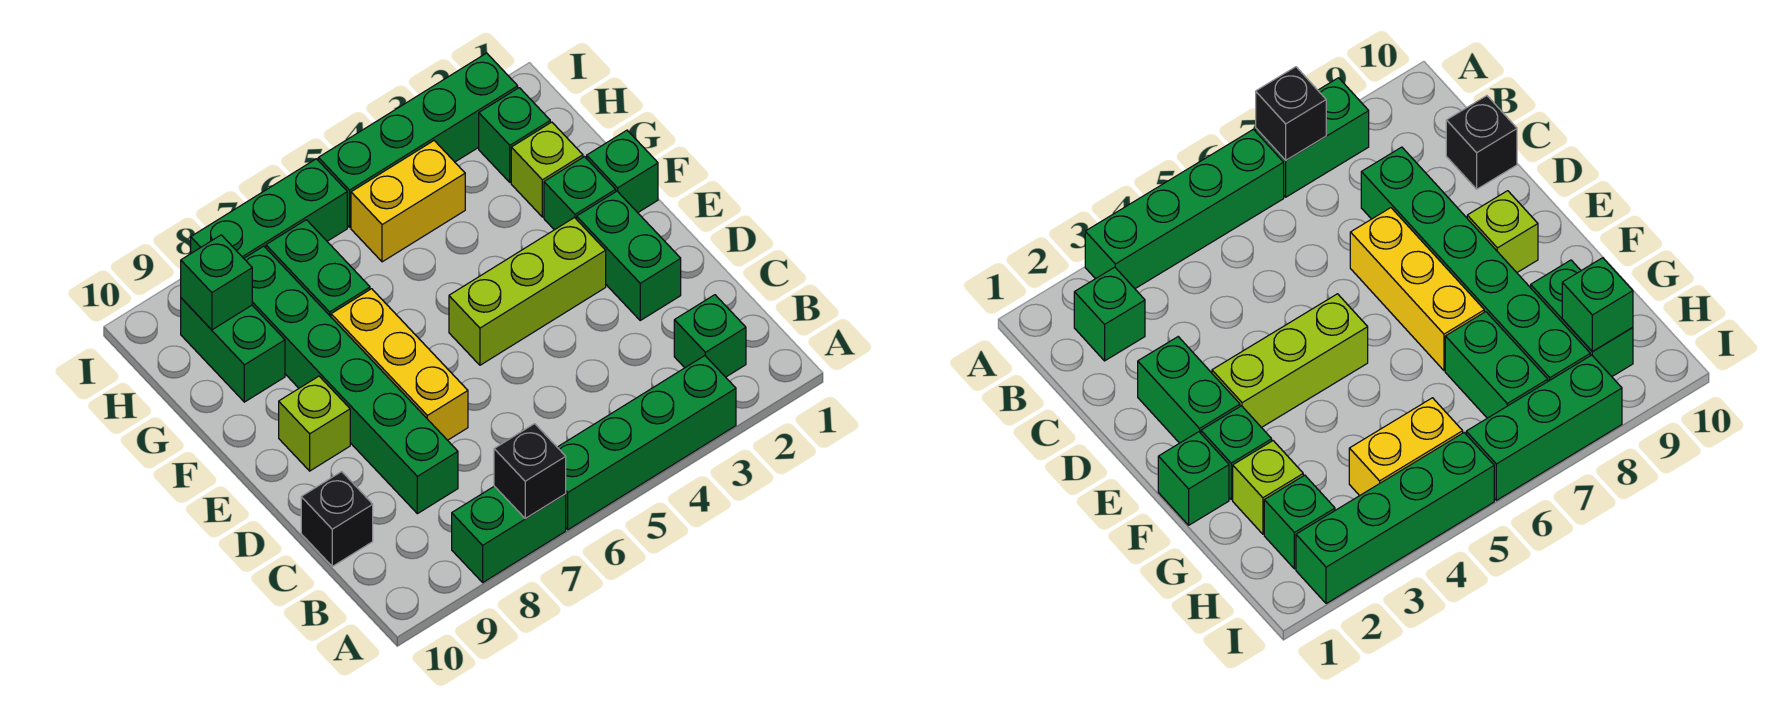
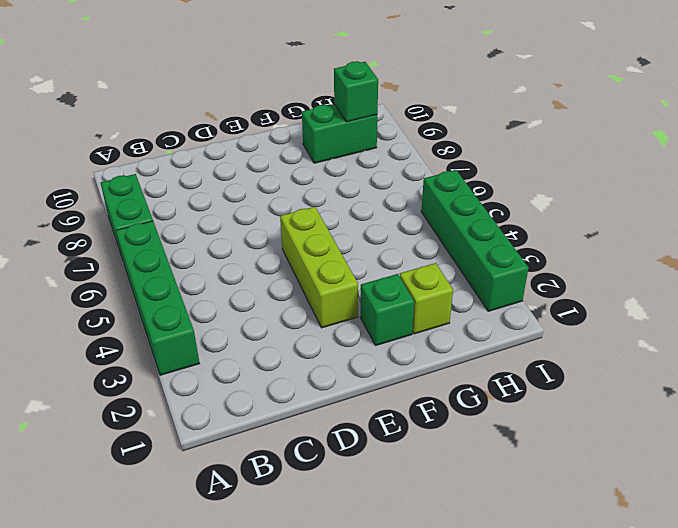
none -> green 1x1 brick [674,295,746,377]
none -> green 1x6 brick [244,246,458,514]
none -> black 1x1 brick [301,472,373,566]

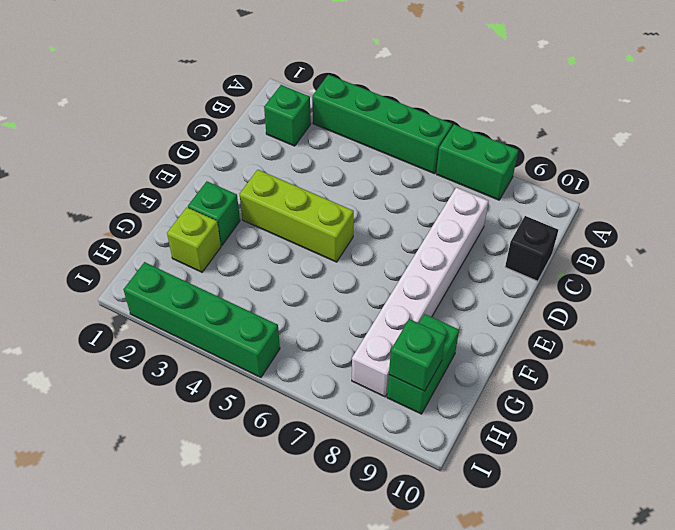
white 1x6 brick [352,187,488,397] -> green 1x6 brick [244,246,458,514]
none -> green 1x2 brick [577,191,681,320]
none -> yellow 1x3 brick [331,289,468,440]
none -> lime 1x1 brick [279,376,350,471]

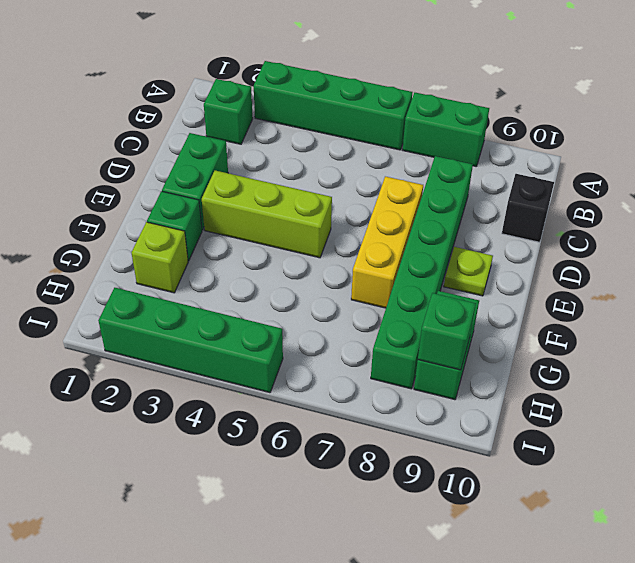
lime 1x1 plate [444,247,493,296] -> lime 1x1 brick [279,376,350,471]
none -> green 1x1 brick [587,130,658,213]
none -> green 1x2 brick [266,220,370,317]
none -> green 1x1 brick [479,88,550,182]

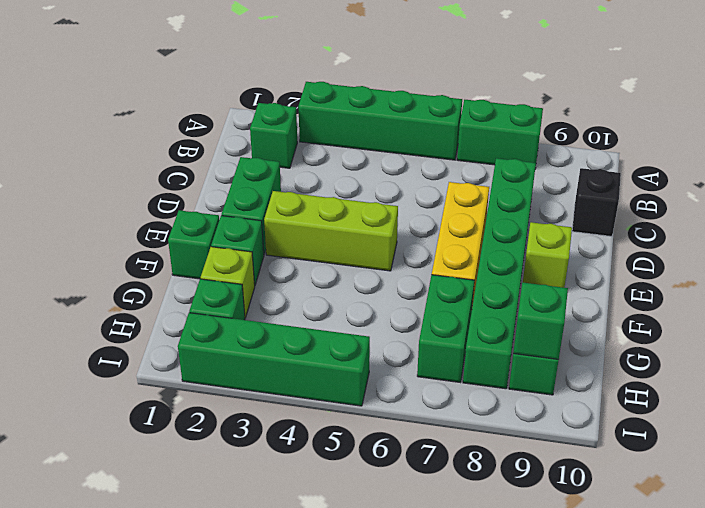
none -> yellow 1x2 brick [351,141,465,262]
none -> green 1x3 brick [191,159,347,258]
none -> black 1x1 brick [494,424,566,519]

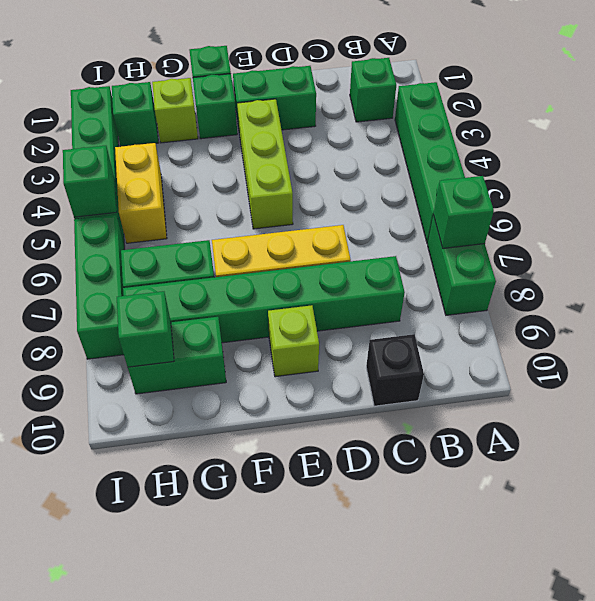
green 1x1 brick [433,176,494,248] -> black 1x1 brick [494,424,566,519]
green 1x1 brick [63,146,117,217] -> none

